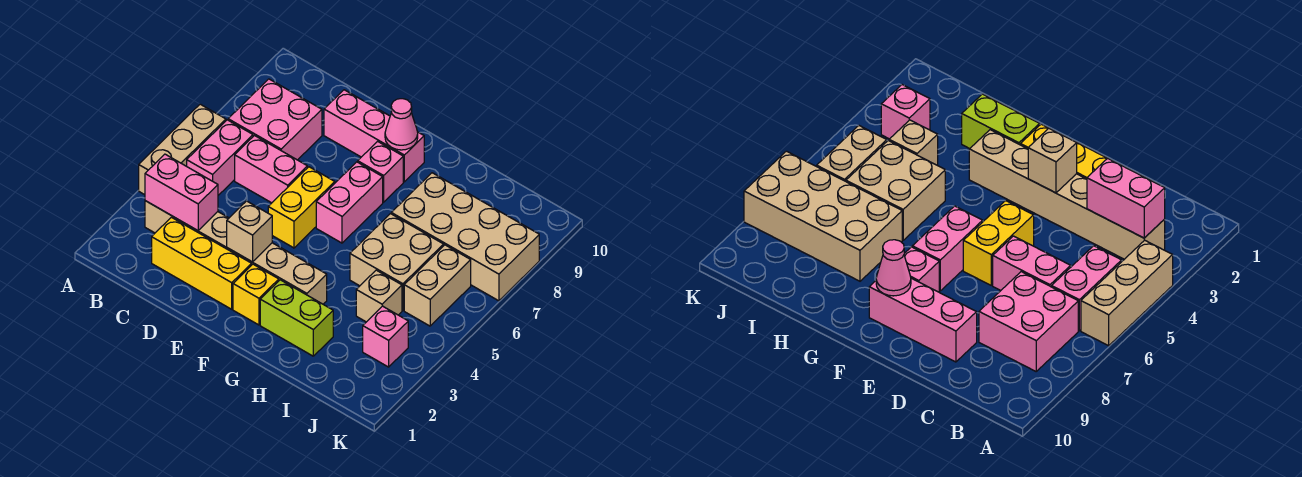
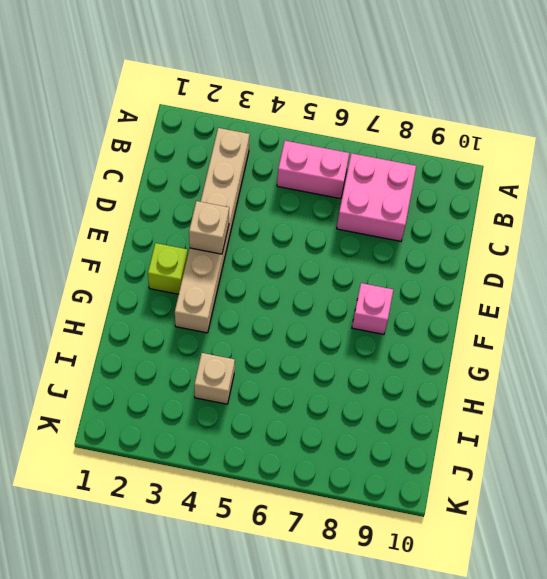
lime 1x1 brick [148,243,188,294] -> yellow 1x1 brick [233,264,279,325]
none -> tan 1x3 brick [139,104,226,195]
none -> yellow 1x3 brick [152,217,252,309]
none -> pink 1x2 brick [235,136,307,203]

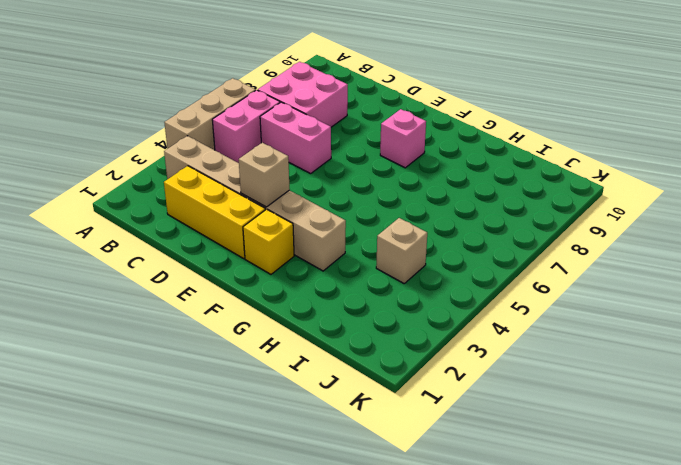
none -> pink 1x3 brick [324,90,424,182]
none -> yellow 1x2 brick [268,167,335,248]
none -> pink 1x2 brick [316,162,383,243]

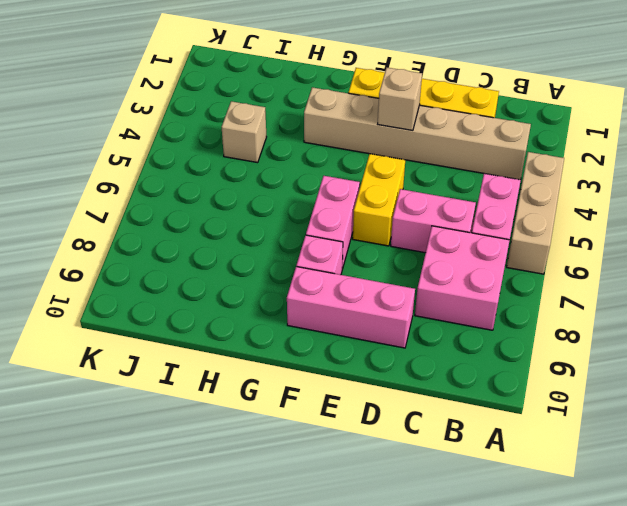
none -> lime 1x2 brick [260,280,333,356]
none -> tan 2x2 brick [350,214,444,310]
none -> tan 2x4 brick [391,173,539,301]

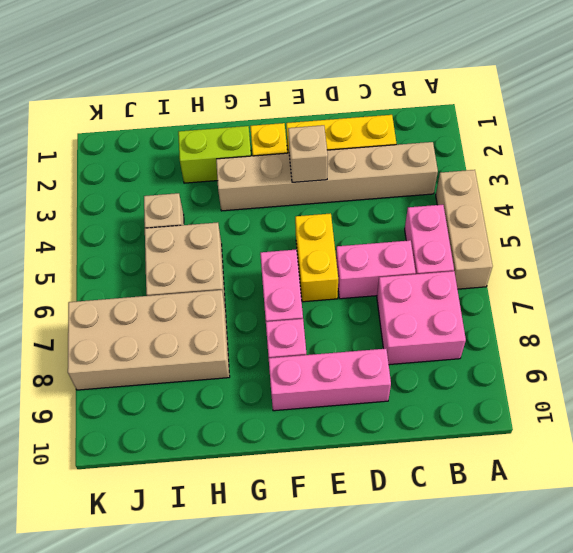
none -> pink 1x1 brick [363,306,408,367]
none -> tan 1x2 brick [404,245,471,326]
none -> pink 1x2 brick [145,154,218,231]

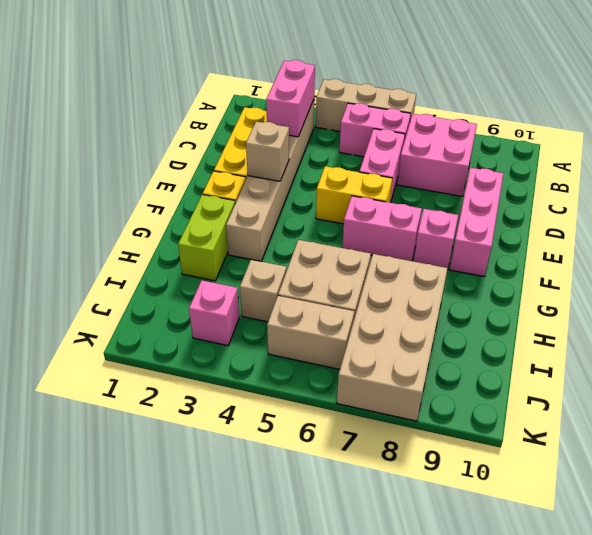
none -> pink 1x1 cone [385,99,418,150]

